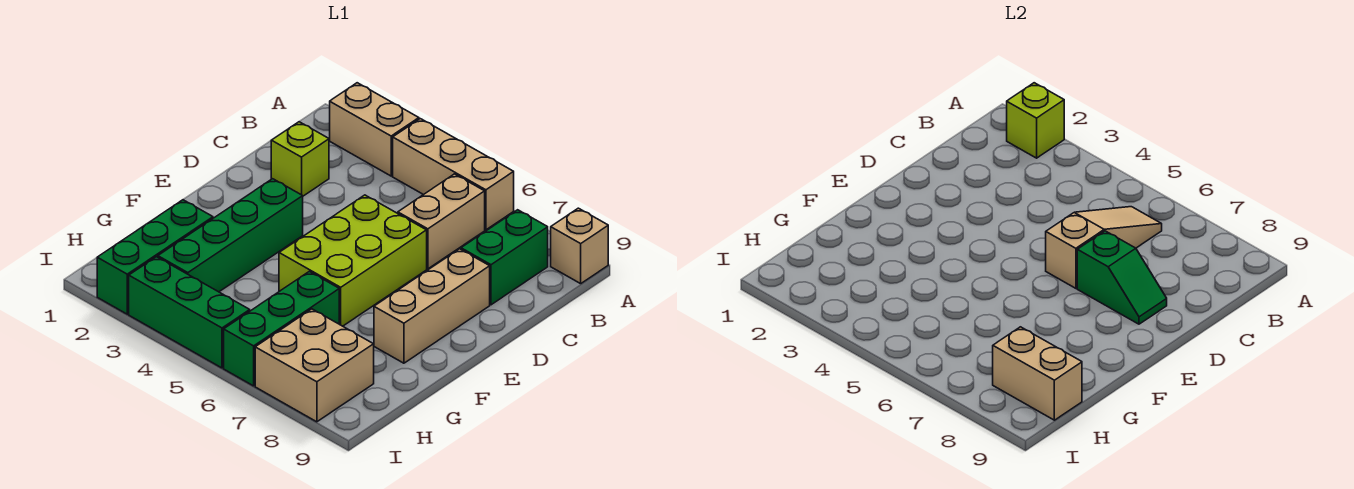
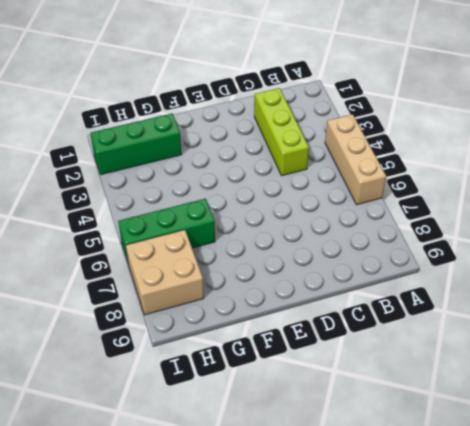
lime 1x3 brick [254,88,309,176] -> lime 1x1 brick [271,122,329,196]
none -> tan 1x2 brick [330,83,419,176]
none -> tan 1x1 brick [551,208,608,284]
none -> tan 1x2 brick [398,174,485,269]

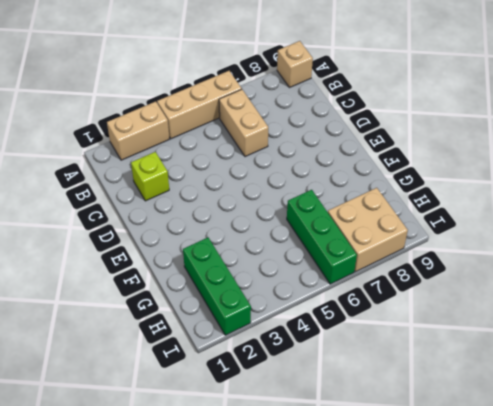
none -> green 1x2 brick [461,210,548,305]
none -> lime 2x3 brick [279,195,427,326]
none -> tan 1x3 brick [374,249,490,363]

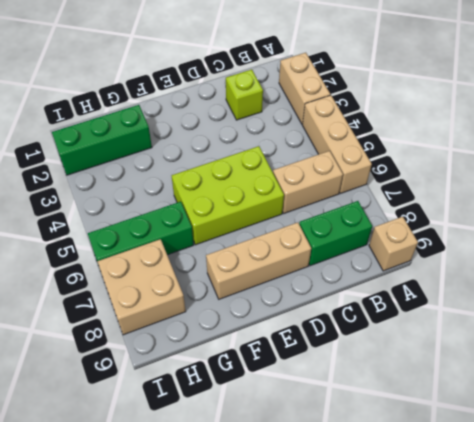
none -> green 1x4 brick [158,179,303,292]
none -> green 1x3 brick [129,257,250,368]
none -> lime 1x1 brick [1007,83,1064,158]

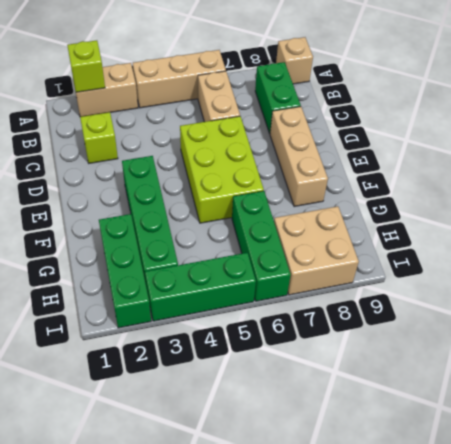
none -> tan 1x3 slope [1046,207,1162,288]
none -> green 1x2 slope [1077,231,1167,324]
none -> tan 1x2 brick [993,327,1082,420]

